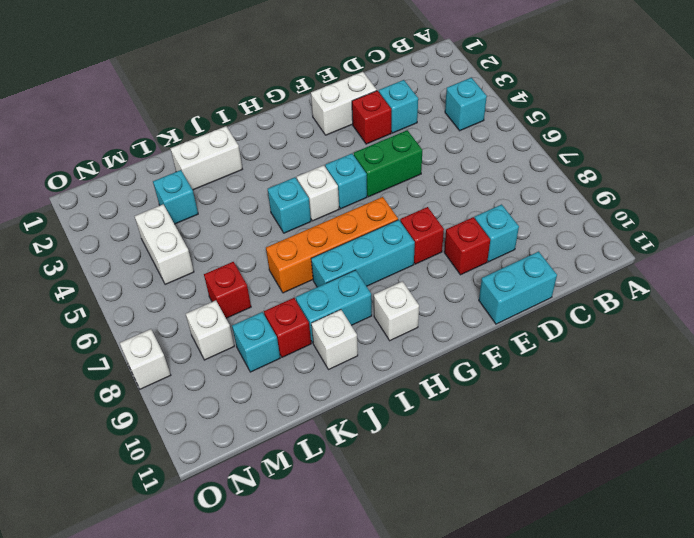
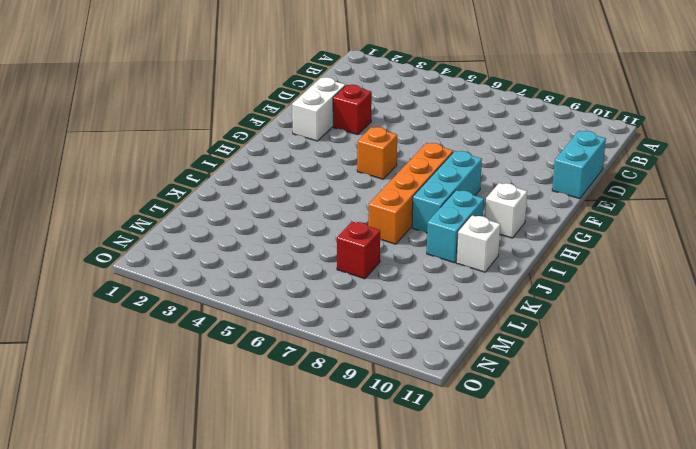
orange 1x1 brick [357,127,397,179] -> cyan 1x1 brick [325,154,367,209]
none -> cyan 1x1 brick [445,77,487,131]
none -> cyan 1x1 brick [379,80,418,133]
none -> cyan 1x1 brick [475,204,519,262]

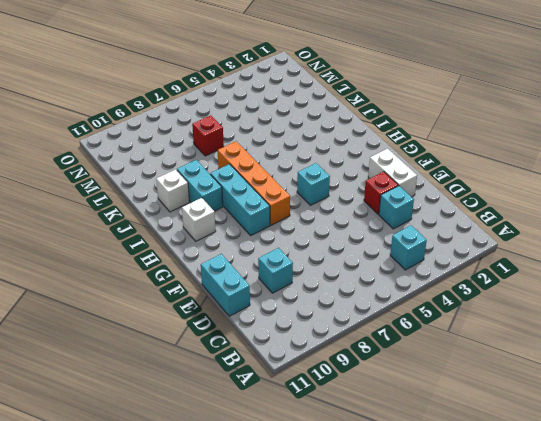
none -> green 1x2 brick [354,130,422,197]
none -> red 1x1 brick [444,217,490,275]
none -> red 1x1 brick [400,207,444,264]

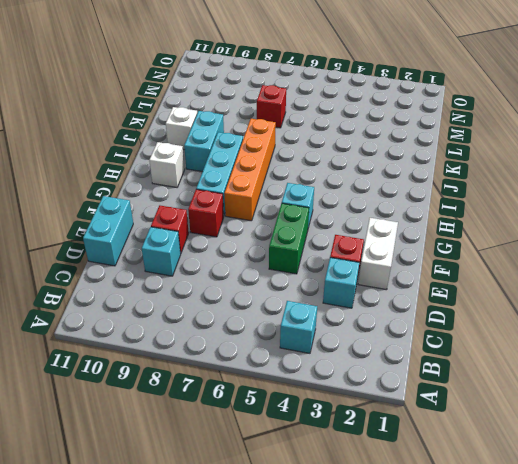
none -> white 1x1 brick [297,165,339,221]
none -> cyan 1x1 brick [268,177,311,233]
none -> white 1x2 brick [170,126,242,190]

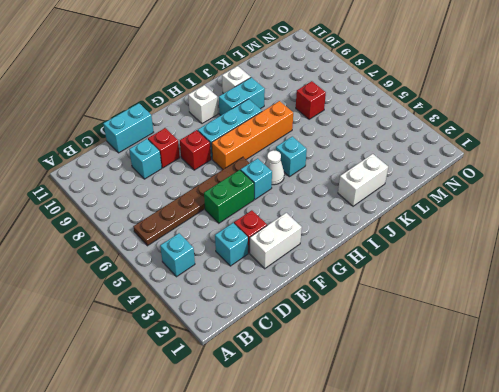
brown 1x6 plate [133,157,250,246] -> none
white 1x1 cone [265,150,284,185] -> white 1x1 brick [297,165,339,221]
none -> red 1x1 brick [264,298,311,357]
none -> cyan 1x1 brick [153,170,198,224]
none -> cyan 1x1 brick [232,312,280,372]

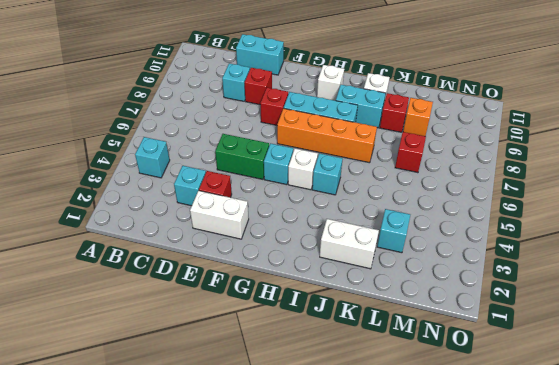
orange 1x1 brick [403,98,433,136] -> cyan 1x1 brick [232,312,280,372]
none -> white 1x2 brick [135,204,194,285]
none -> white 1x1 brick [186,300,234,360]
none -> white 1x1 brick [120,329,171,389]

